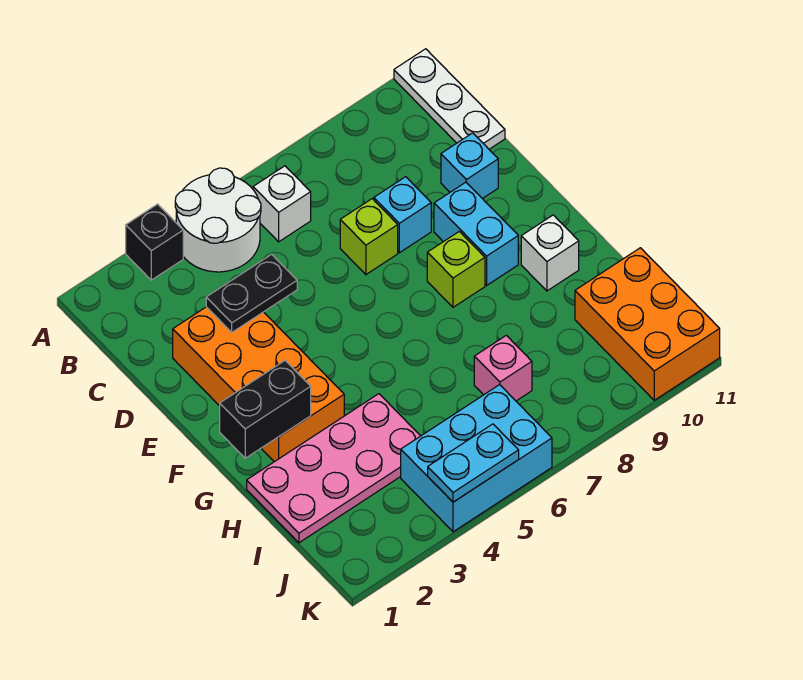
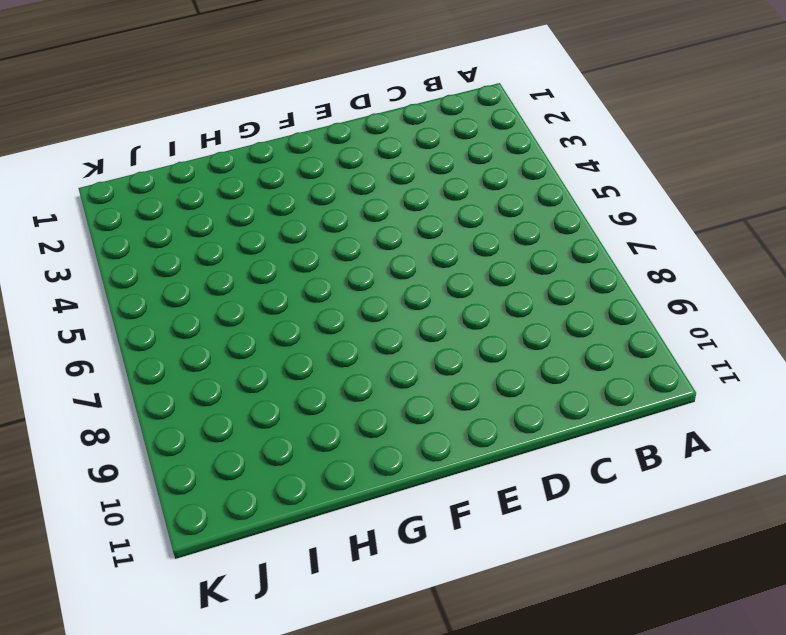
none -> black 1x1 brick [126,204,183,280]
none -> white 2x2 round brick [175,168,261,272]
none -> white 1x3 plate [394,49,505,149]

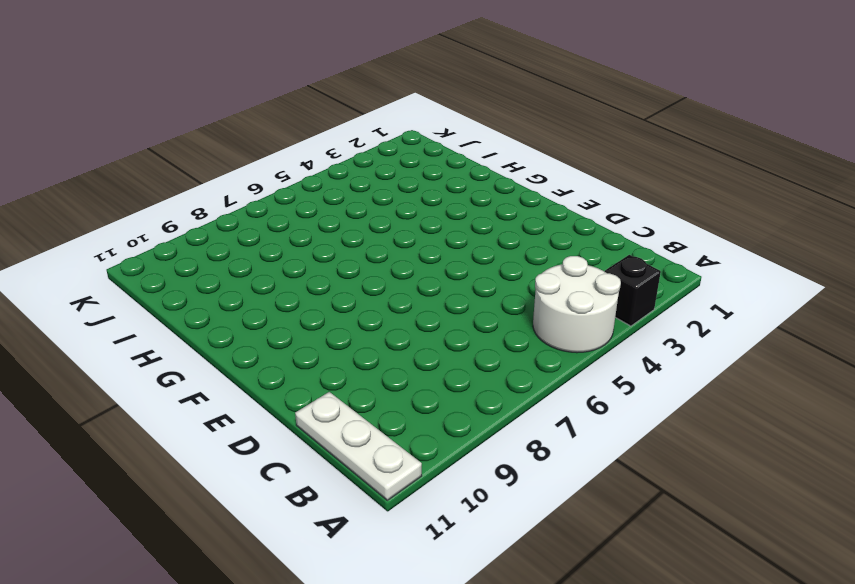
none -> white 1x1 brick [253,166,311,242]
none -> orange 2x4 brick [173,307,344,462]
none -> lime 1x1 brick [340,199,398,275]

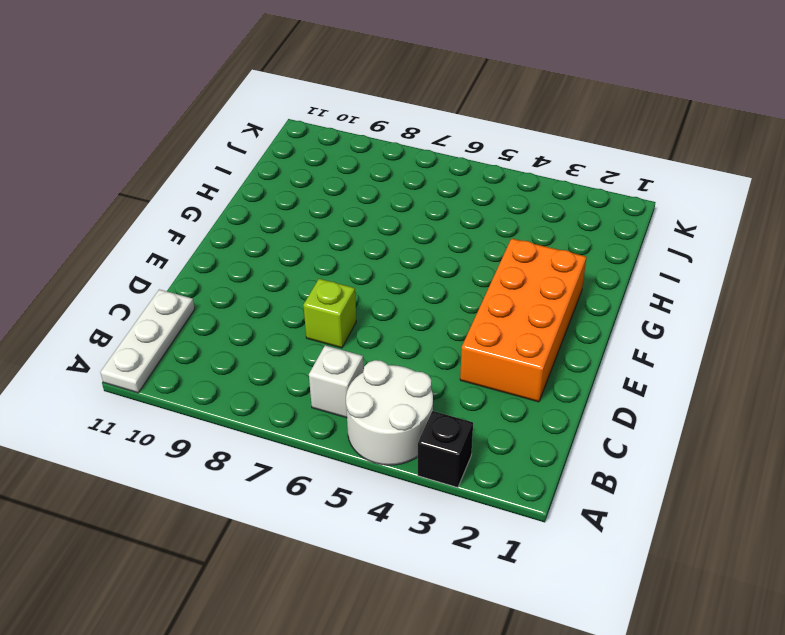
none -> cyan 1x1 brick [374,177,431,253]
none -> cyan 1x1 brick [441,133,498,199]
none -> cyan 1x2 brick [434,182,518,285]

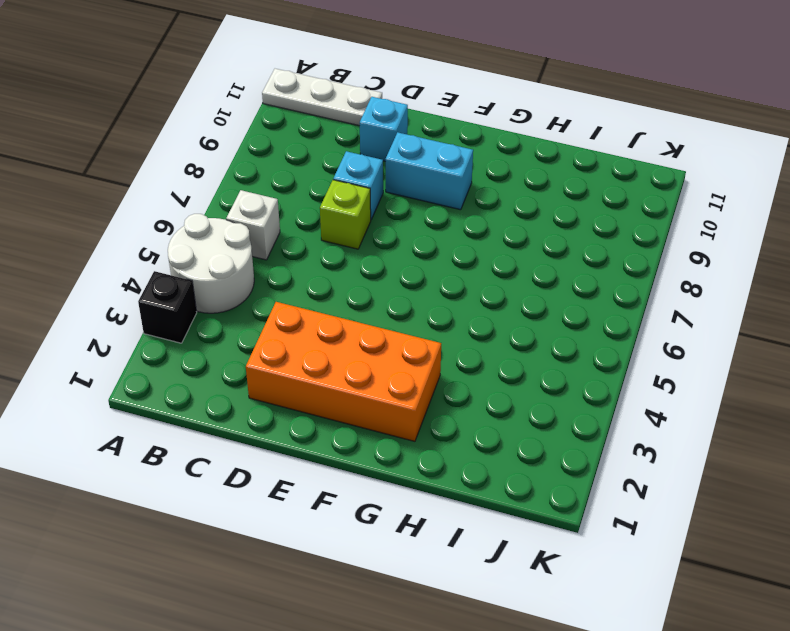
none -> lime 1x1 brick [427,231,485,307]
none -> white 1x1 brick [521,215,579,291]
none -> pink 2x4 plate [247,394,420,543]

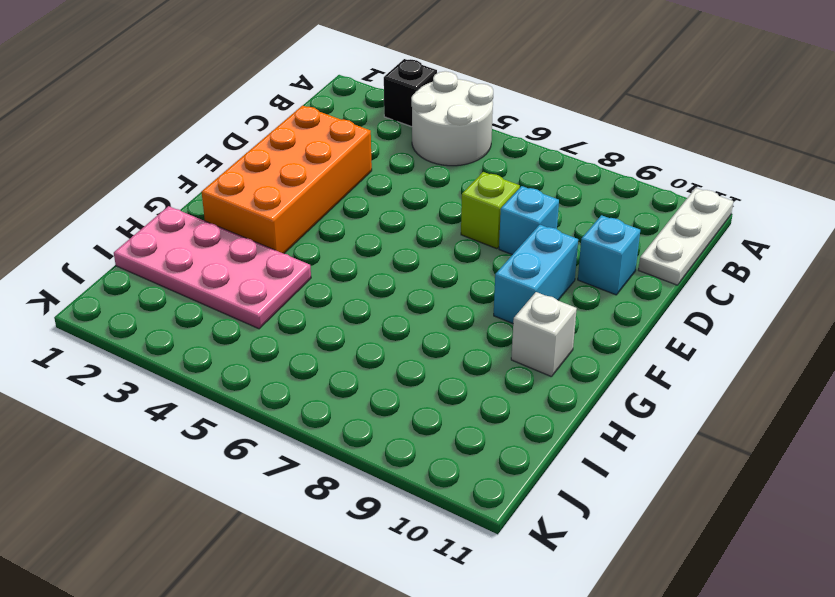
none -> white 1x1 brick [253,166,311,242]
none -> lime 1x1 brick [427,231,485,307]
none -> pink 1x1 brick [474,335,532,401]

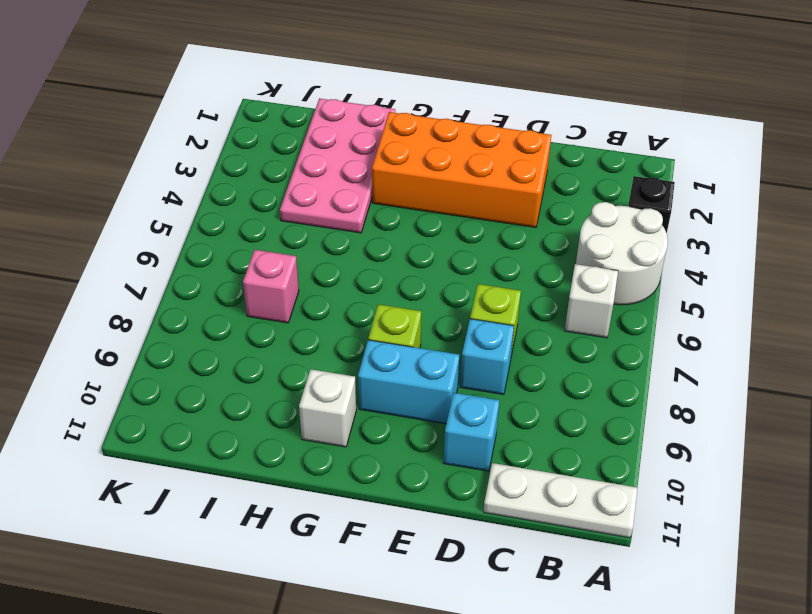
none -> orange 2x3 brick [575,248,720,400]
none -> cyan 2x3 brick [401,385,552,532]
none -> black 1x2 plate [206,254,297,332]

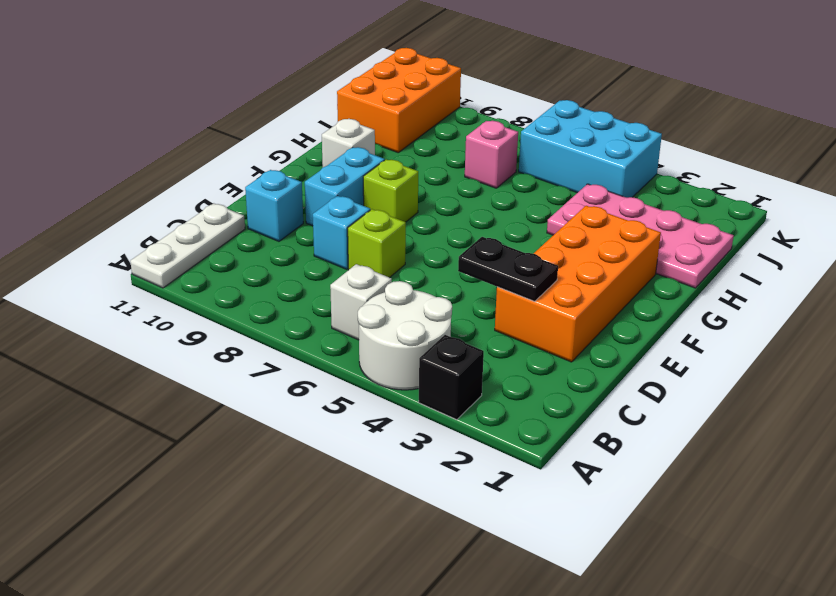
none -> black 1x2 brick [220,361,311,458]
none -> cyan 1x2 plate [428,424,519,502]

